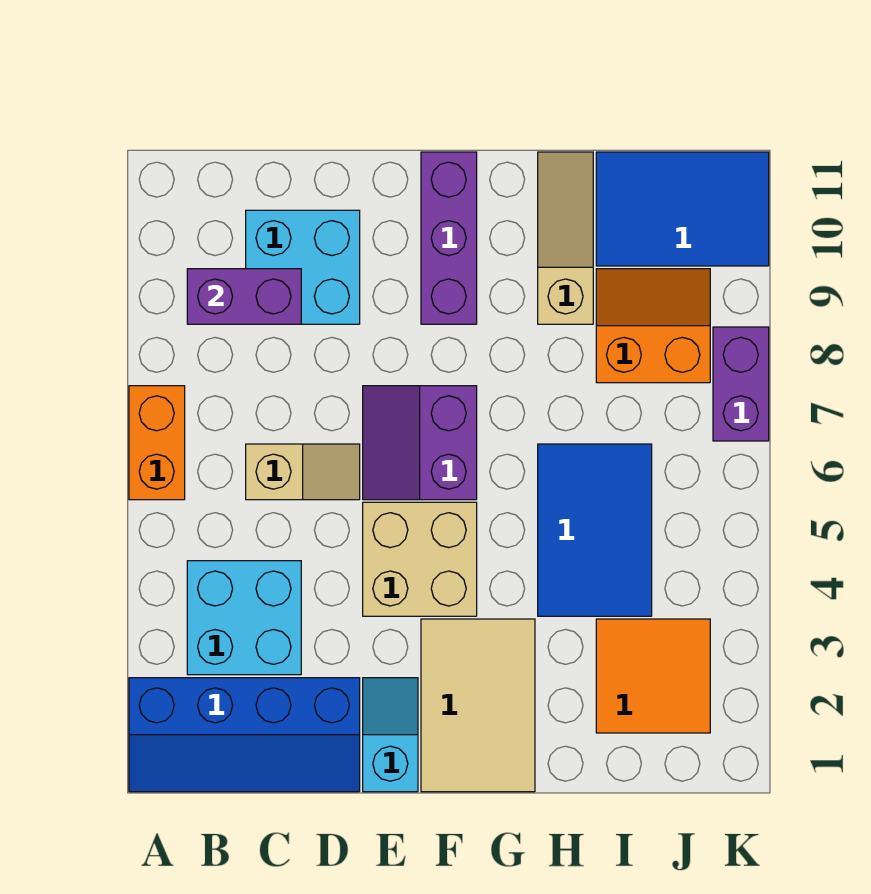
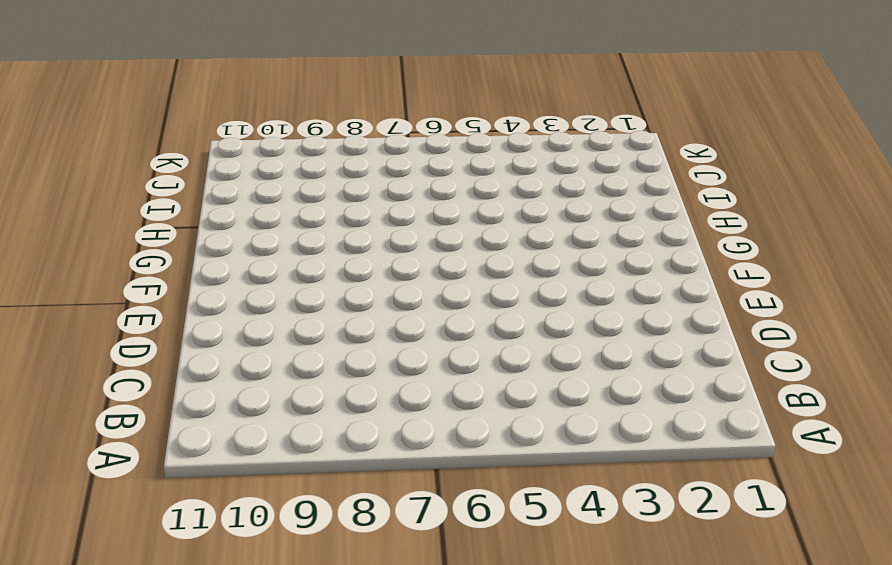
none -> blue 2x4 slope [129,678,360,792]
none -> orange 1x2 brick [129,386,185,500]
none -> cyan 2x2 brick [187,561,301,675]

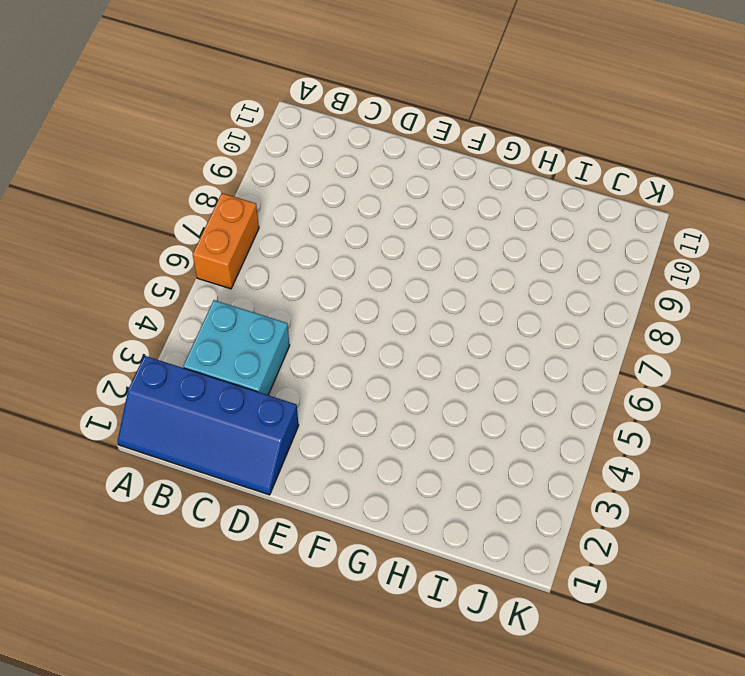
none -> tan 1x2 slope [246,444,360,500]
none -> cyan 2x2 brick [246,210,360,324]
none -> cyan 1x2 slope [363,678,418,792]

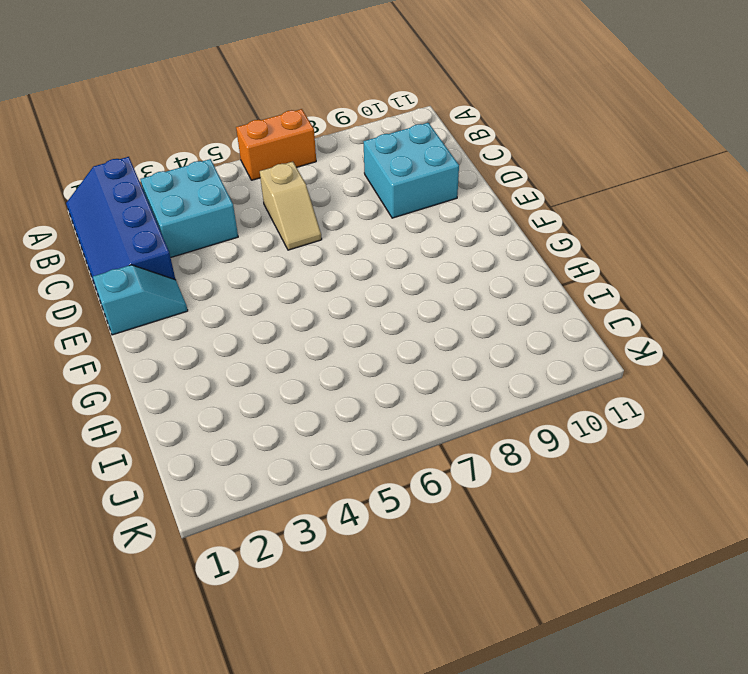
none -> tan 2x2 brick [363,502,477,616]
none -> purple 2x2 slope [363,386,477,500]
none -> tan 2x3 tile [421,619,535,792]

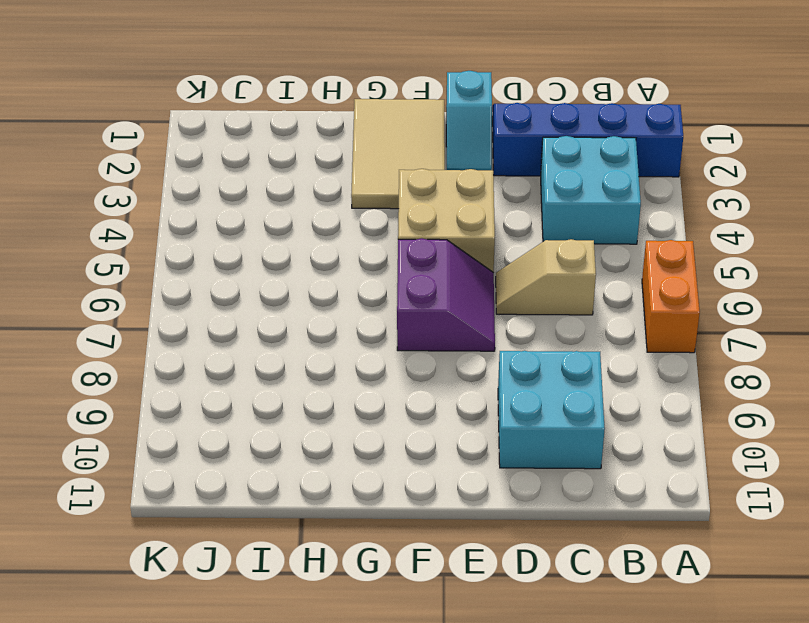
none -> purple 1x3 brick [421,152,477,324]
none -> blue 2x3 tile [538,444,652,616]
none -> tan 1x3 slope [538,152,593,324]

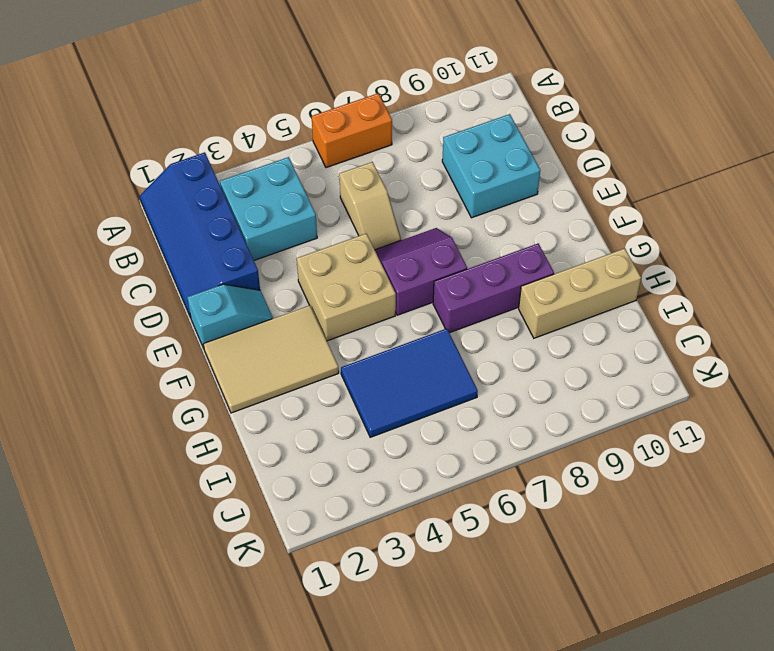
purple 1x3 brick [433,243,554,333] -> purple 1x3 brick moved to [421,152,477,324]
tan 1x3 brick [519,248,641,338] -> tan 1x3 slope [538,152,593,324]
none -> orange 2x2 tile [596,619,710,733]
none -> orange 2x2 slope [596,269,710,383]
none -> blue 2x3 tile [596,152,769,266]

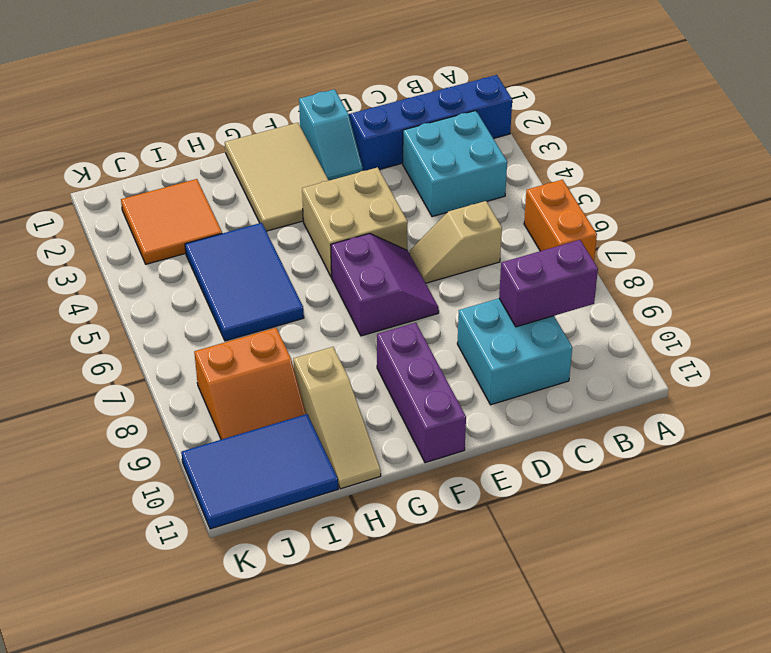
none -> purple 1x2 brick [713,327,769,441]

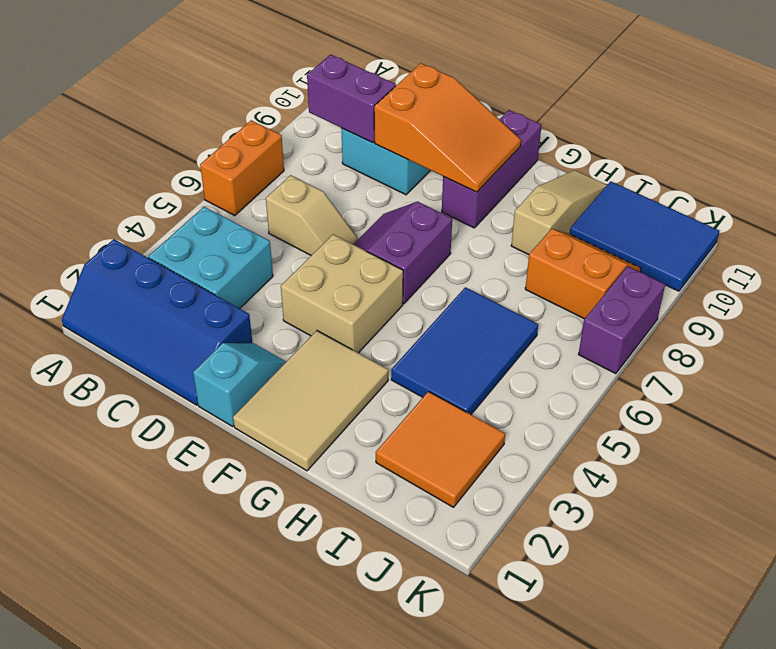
orange 2x3 slope [374,63,521,192] -> none

